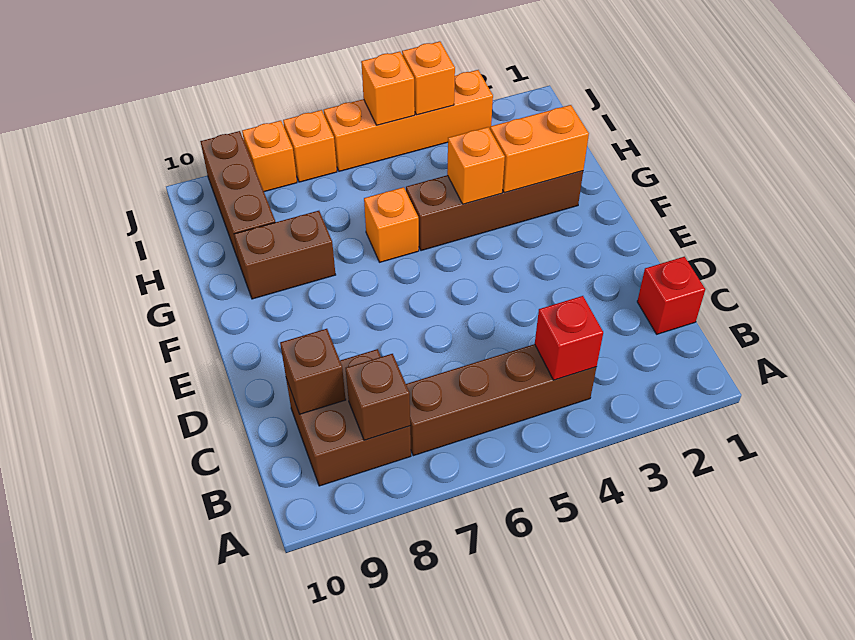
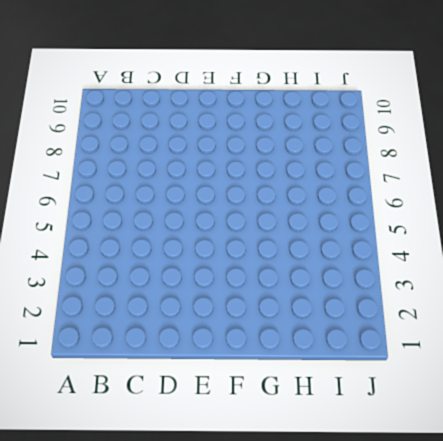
none -> brown 1x4 brick [406,344,596,456]
none -> brown 2x2 brick [286,349,411,486]
none -> red 1x1 brick [637,257,705,334]

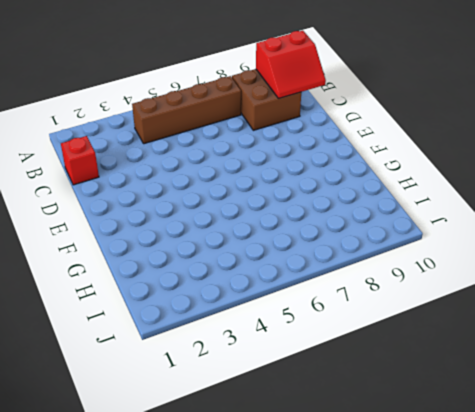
red 2x2 slope [256,31,326,99] -> brown 1x1 brick [280,329,346,414]
none -> brown 1x4 brick [406,171,583,251]
none -> orange 1x1 brick [364,187,419,262]
none -> brown 1x2 brick [234,211,336,299]

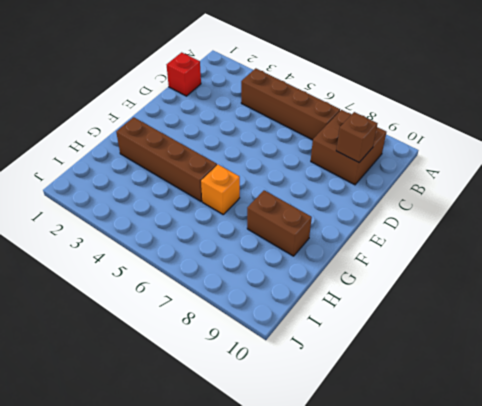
none -> brown 1x3 brick [200,131,275,264]
none -> orange 1x4 brick [324,70,493,171]
none -> orange 1x1 brick [283,110,337,182]

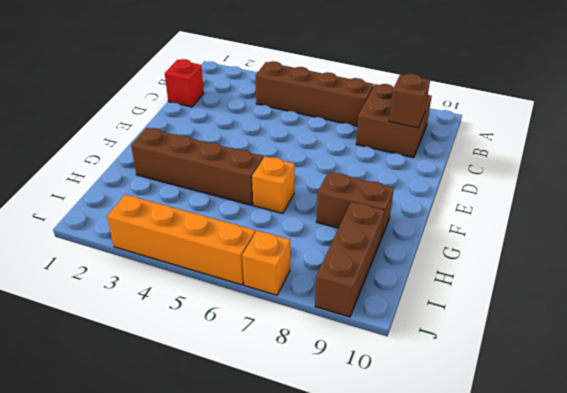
none -> orange 1x1 brick [242,121,297,192]
none -> red 1x1 brick [535,296,603,380]
none -> brown 1x1 brick [346,354,410,440]

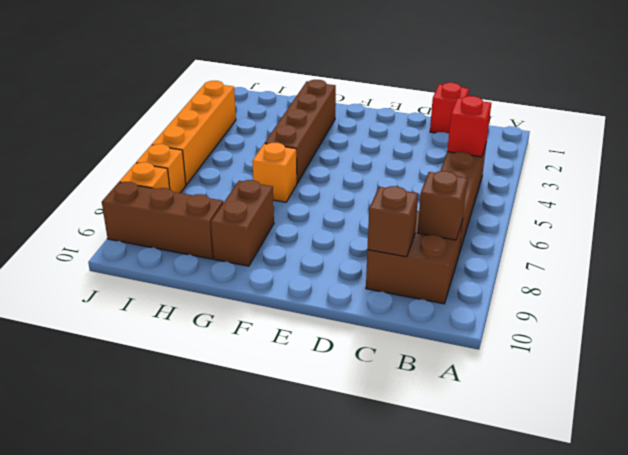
none -> orange 1x2 brick [490,105,589,193]
none -> orange 1x1 brick [447,127,505,204]
none -> orange 1x1 brick [402,41,455,115]

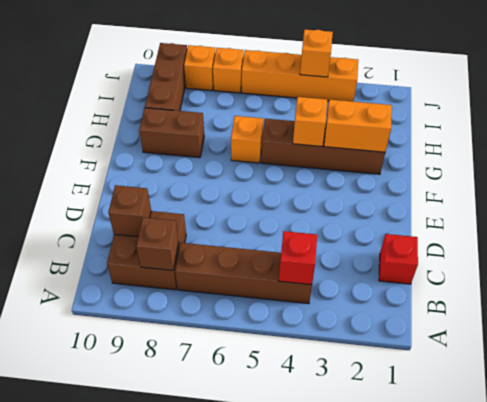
none -> orange 1x1 brick [361,52,415,125]

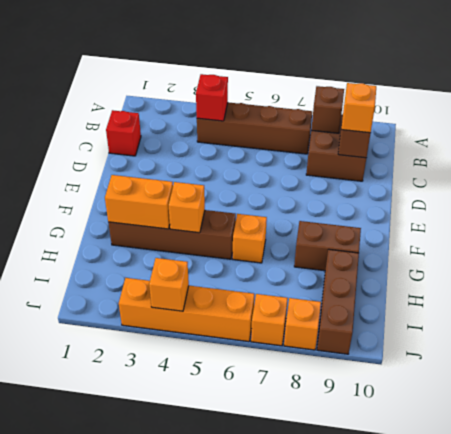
orange 1x1 brick [341,83,376,133] -> orange 1x1 brick moved to [361,52,415,125]

